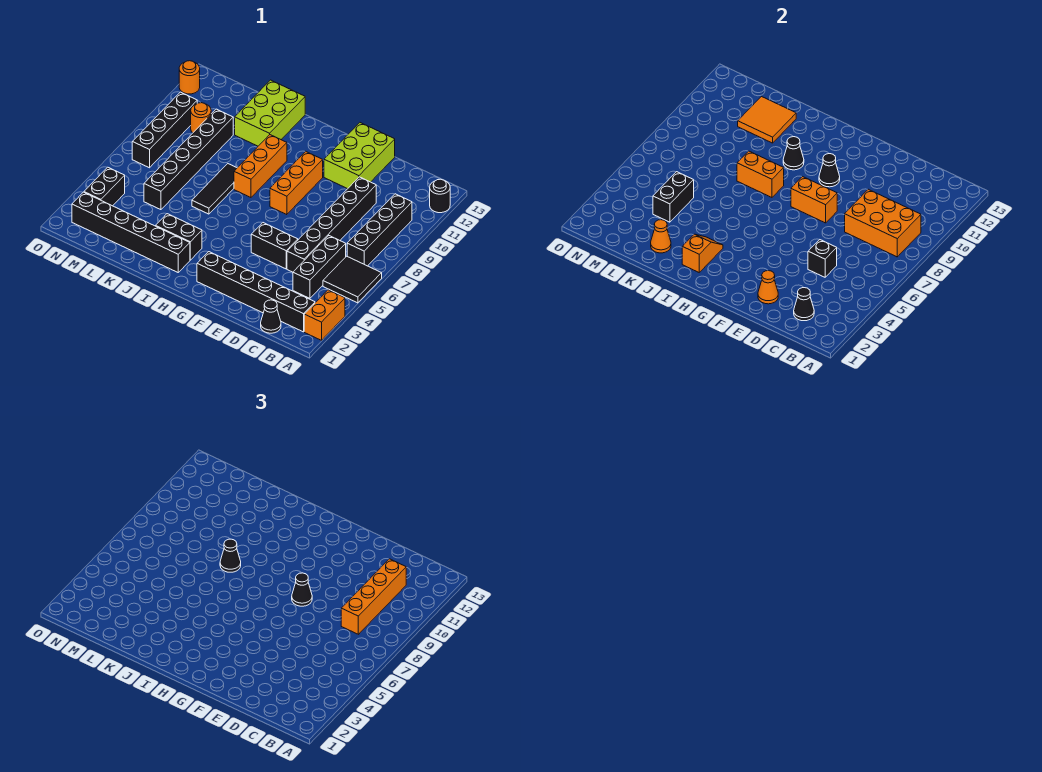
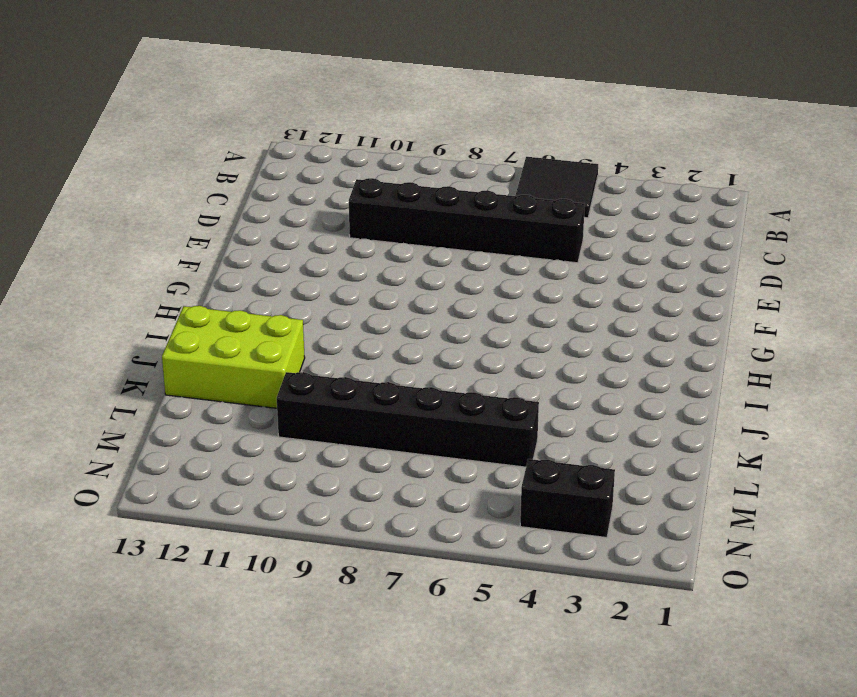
none -> orange 1x2 brick [304,290,345,340]
none -> black 1x1 round brick [430,179,450,213]
none -> black 1x6 brick [197,252,315,332]
none -> black 1x4 brick [347,194,412,266]

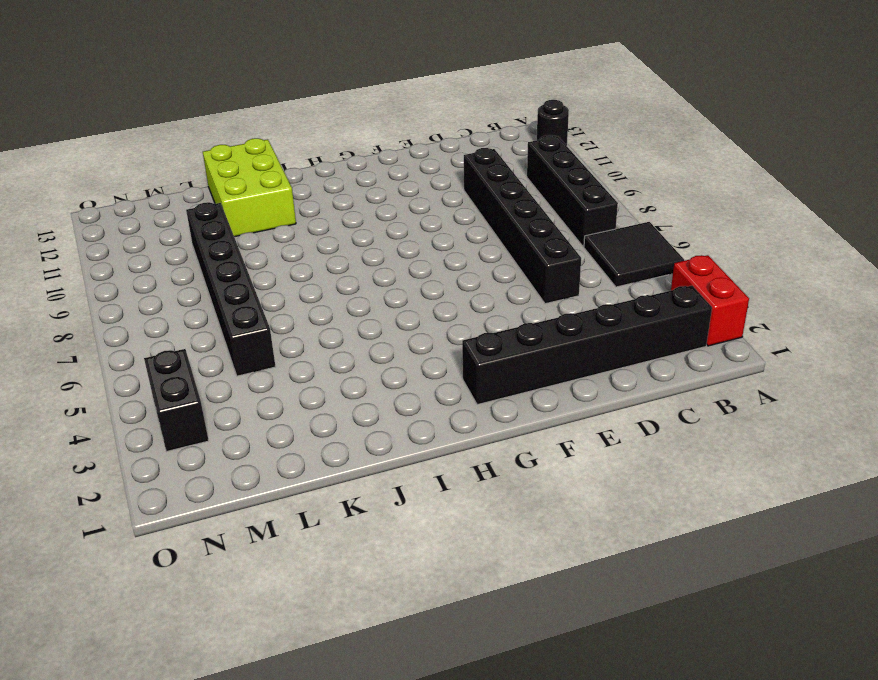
red 1x2 brick [671,255,749,346] -> orange 1x2 brick [304,290,345,340]
none -> black 1x1 cone [261,300,281,333]
none -> black 1x3 brick [293,236,346,298]
none -> black 1x2 brick [251,223,298,269]
none -> lime 2x3 brick [324,123,395,189]

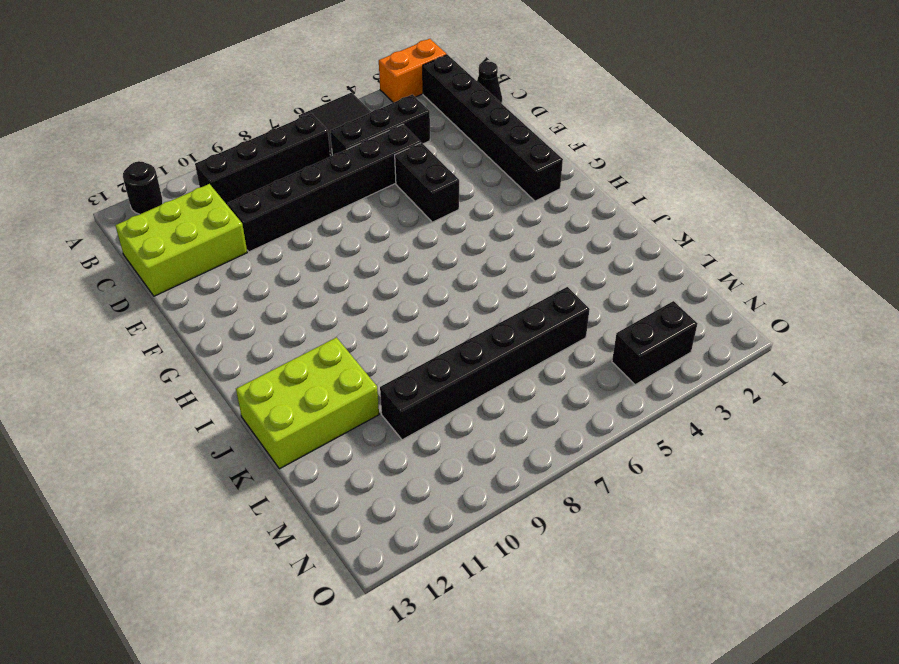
lime 2x3 brick [115,184,247,296] -> lime 2x3 brick moved to [324,123,395,189]
none -> orange 1x3 brick [270,151,323,215]
none -> black 1x6 brick [72,192,190,272]
none -> black 1x2 brick [156,214,202,260]
none -> orange 1x3 brick [234,135,287,197]

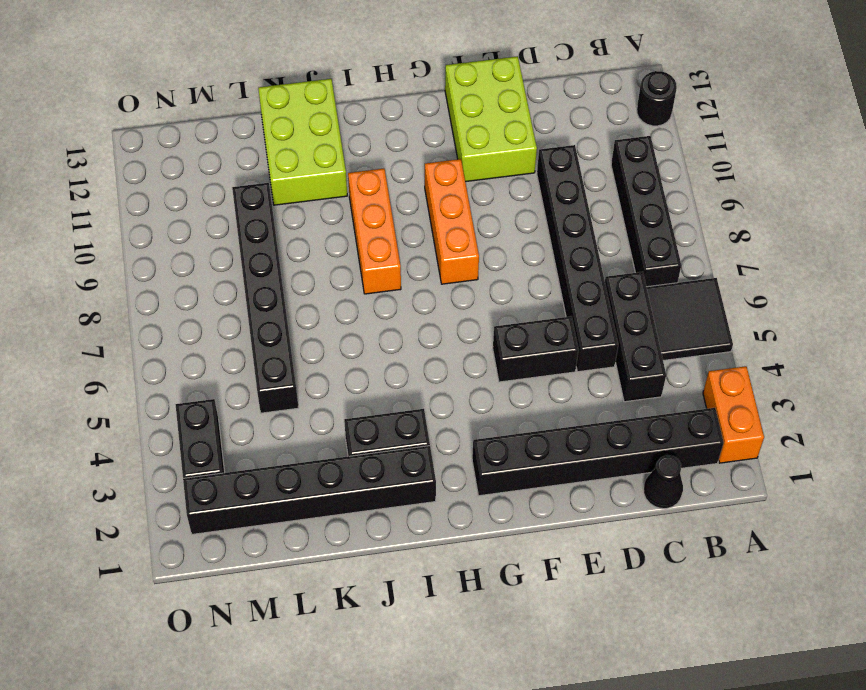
none -> black 1x3 tile [192,164,237,214]
none -> orange 1x1 round brick [191,103,211,133]
none -> black 1x4 brick [132,92,197,168]
none -> orange 1x1 round brick [179,61,200,94]

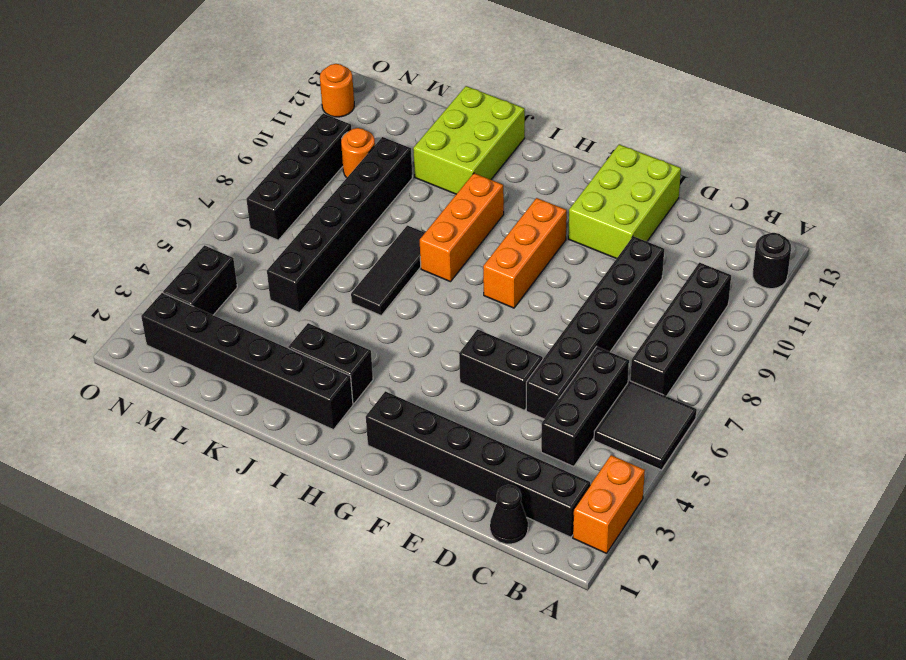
none -> orange 2x3 brick [845,189,921,257]
none -> black 1x1 cone [794,288,814,321]
none -> black 1x1 brick [808,240,837,277]
none -> orange 1x1 cone [758,271,778,304]

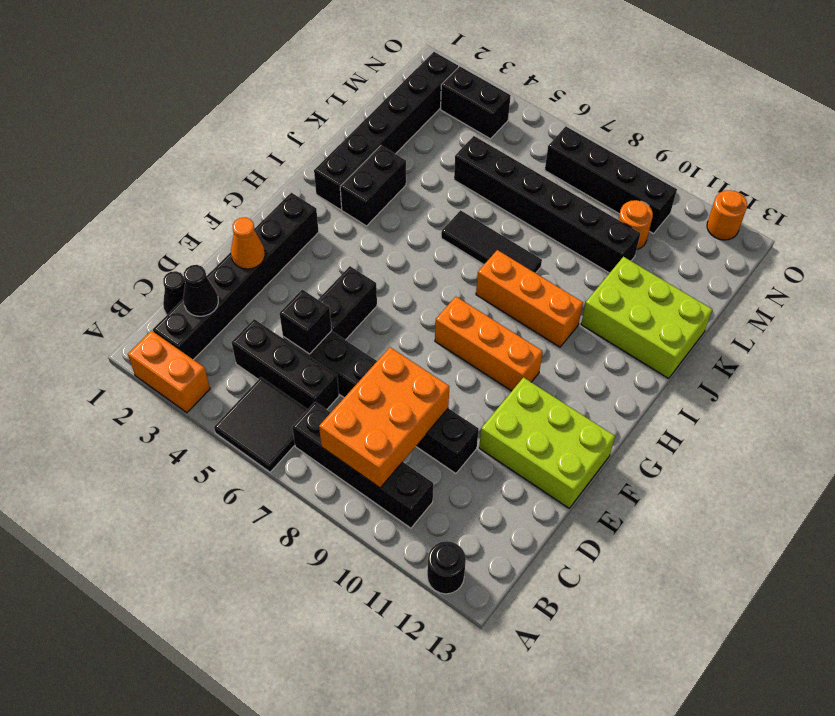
none -> orange 1x2 brick [791,177,837,223]
none -> black 1x1 cone [819,154,840,187]
none -> orange 1x2 slope [682,234,723,272]
none -> orange 1x2 brick [737,151,784,197]

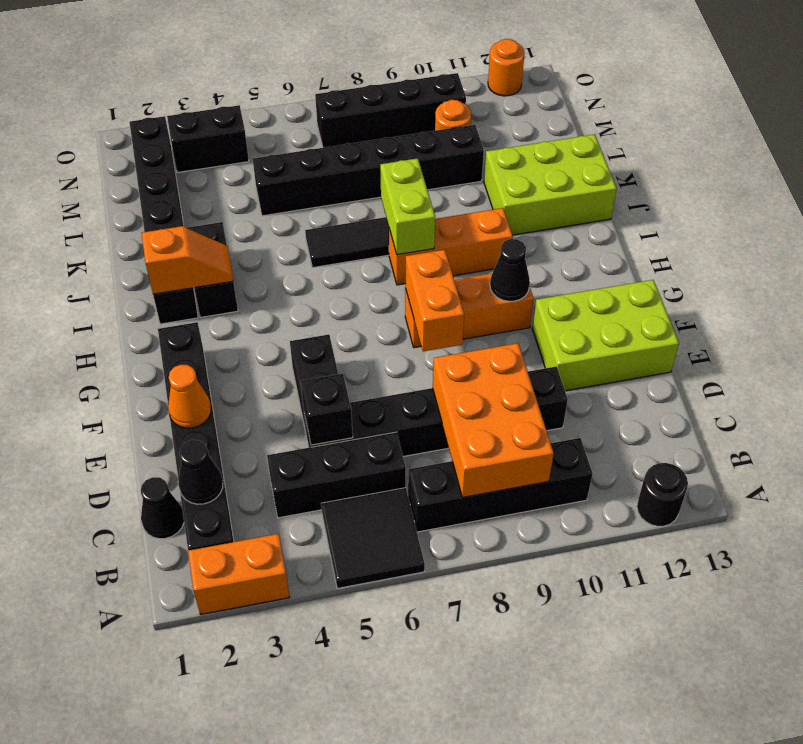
lime 1x2 brick [380,158,435,255] -> orange 1x2 brick [737,151,784,197]
none -> black 1x1 cone [783,137,804,170]
none -> orange 1x1 cone [651,220,671,253]
none -> orange 2x2 tile [738,97,796,143]
none -> black 1x2 brick [653,172,694,222]

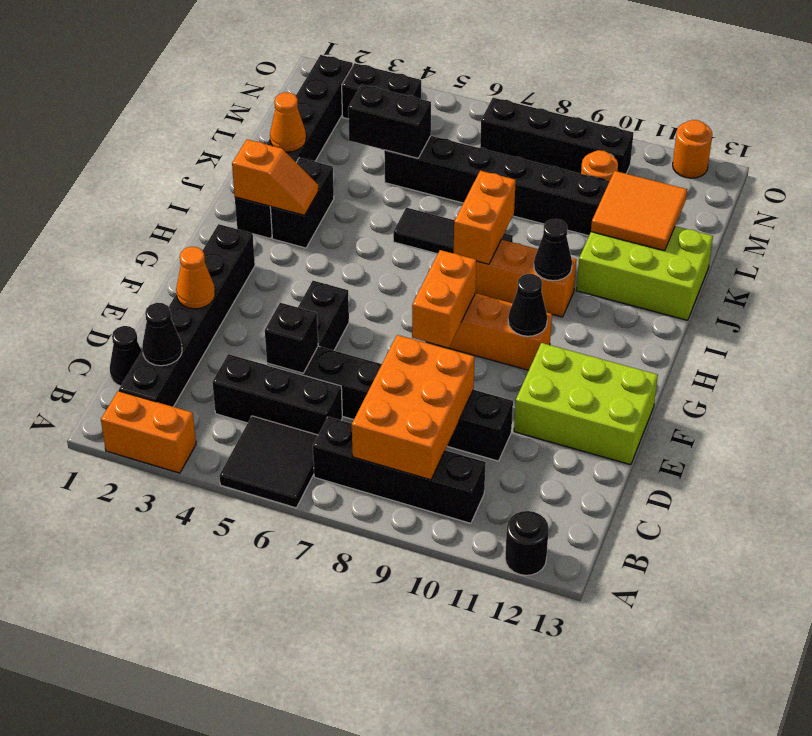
none -> orange 1x4 brick [341,559,406,634]
none -> black 1x1 cone [292,573,312,606]
none -> black 1x1 cone [220,539,241,572]

